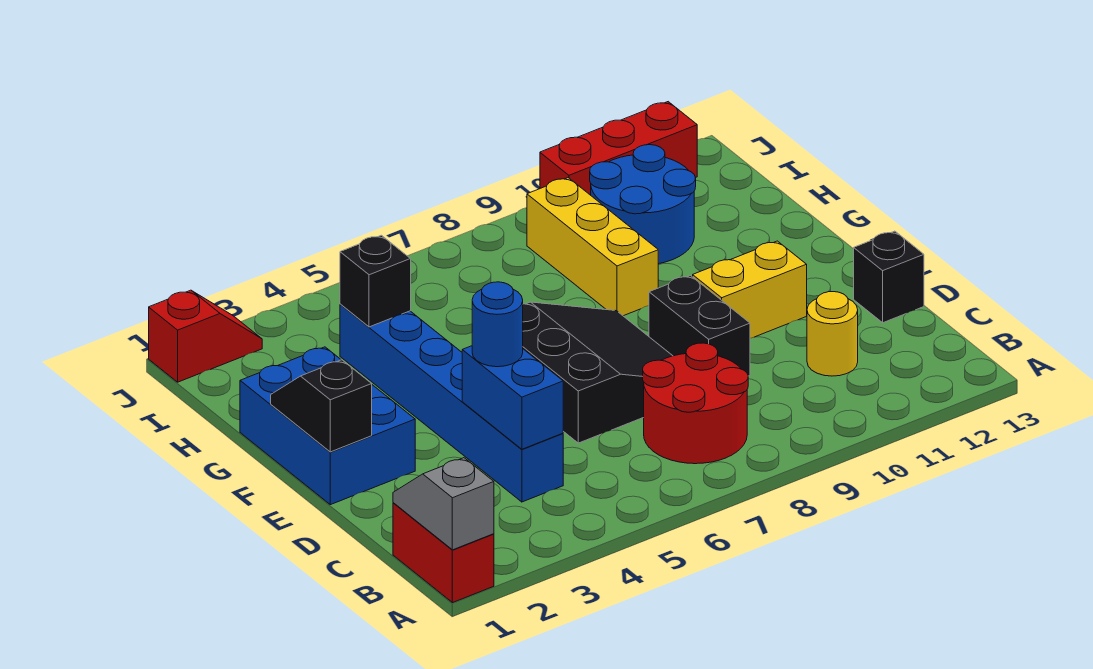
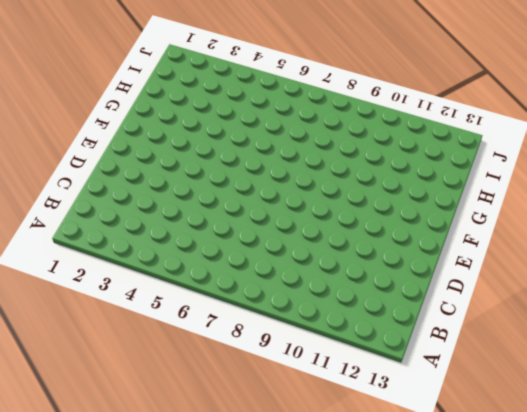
none -> red 1x2 brick [393,503,494,603]
none -> red 2x2 round brick [643,343,748,464]
none -> blue 1x6 brick [340,304,563,502]

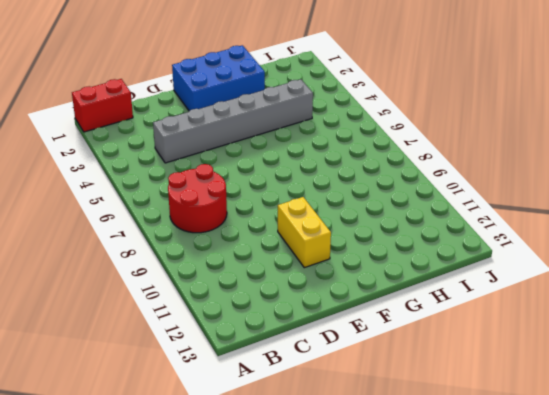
grey 1x6 brick [153,79,313,163] -> blue 1x6 brick [340,304,563,502]
none -> yellow 1x1 round brick [807,292,858,376]
none -> black 3x3 slope [523,302,672,443]
none -> black 1x2 brick [649,276,750,376]

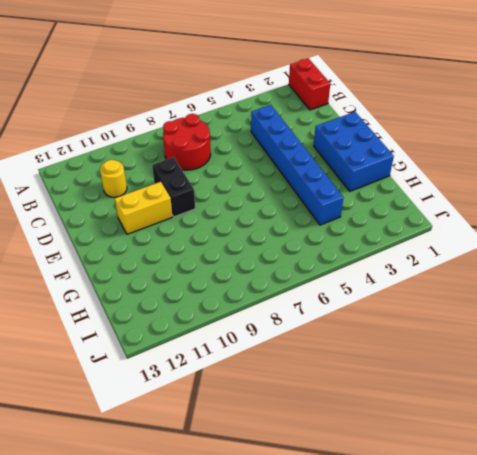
none -> black 3x3 slope [523,302,672,443]
none -> black 1x1 brick [854,231,924,323]
none -> yellow 1x3 brick [527,178,658,316]

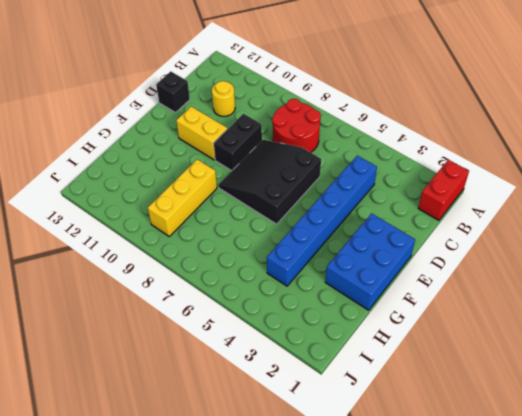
none -> blue 2x2 round brick [590,145,696,264]
none -> red 1x2 slope [149,290,262,382]
none -> red 1x3 brick [540,102,697,195]

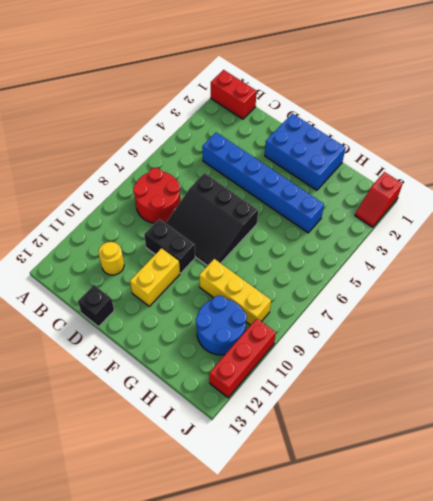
none -> grey 1x2 slope [393,458,494,550]
none -> blue 1x2 brick [462,346,563,449]
none -> black 1x2 slope [271,360,372,452]

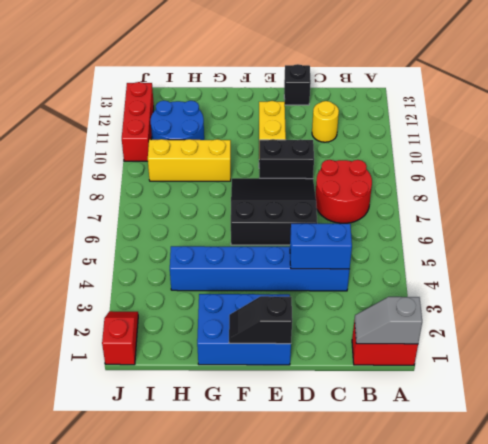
none -> black 1x1 brick [340,235,411,327]
none -> blue 1x1 round brick [472,282,523,367]

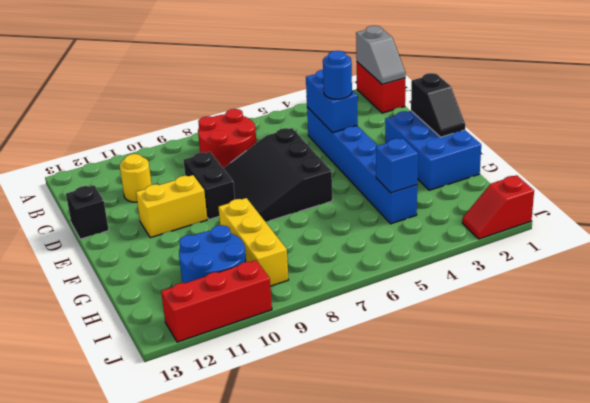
blue 1x1 brick [376,138,418,193] -> black 1x1 brick [340,235,411,327]

